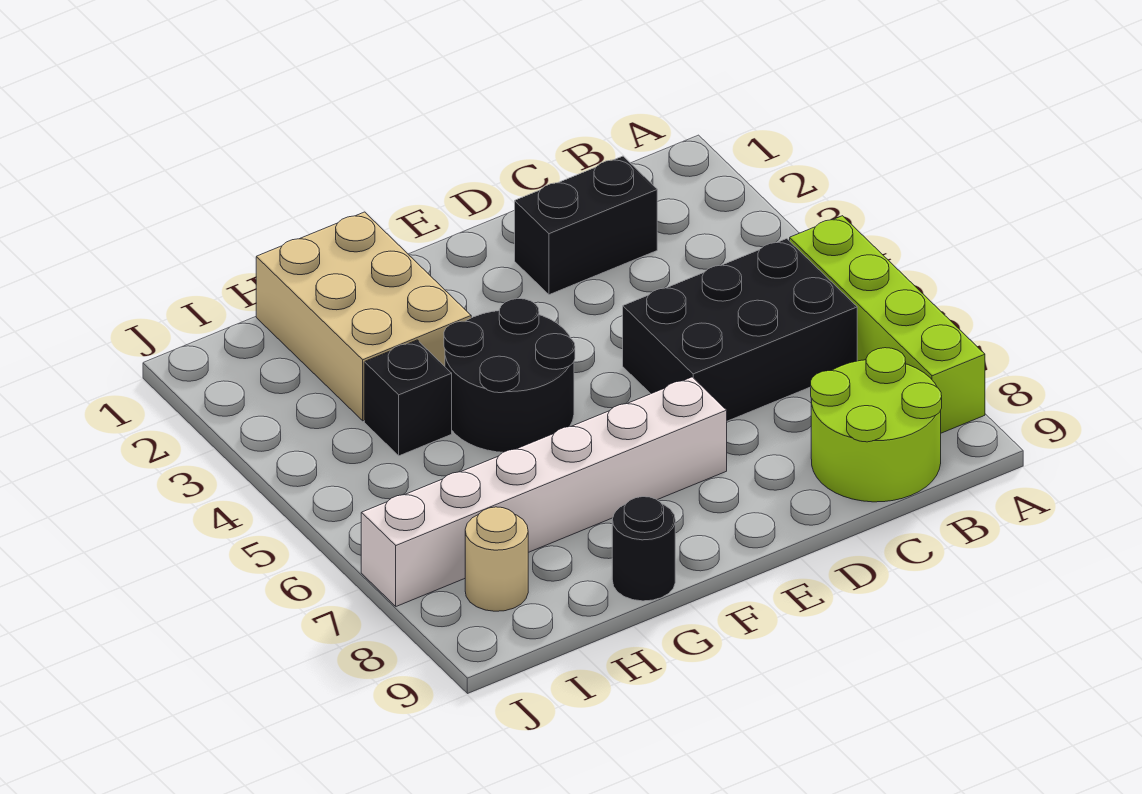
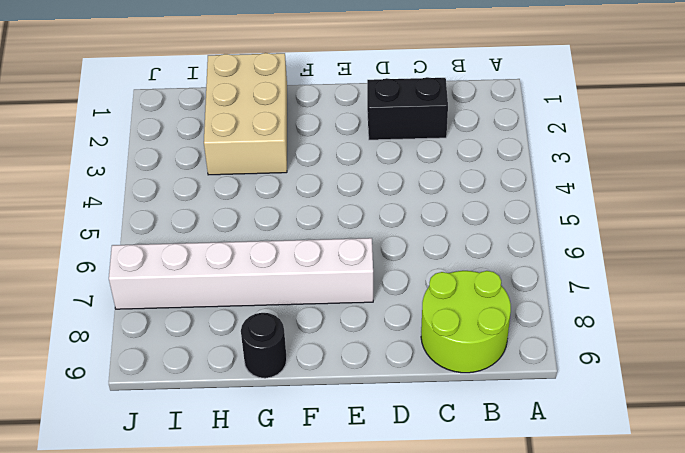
none -> lime 1x4 brick [790,216,985,433]
none -> black 2x3 brick [623,239,857,421]

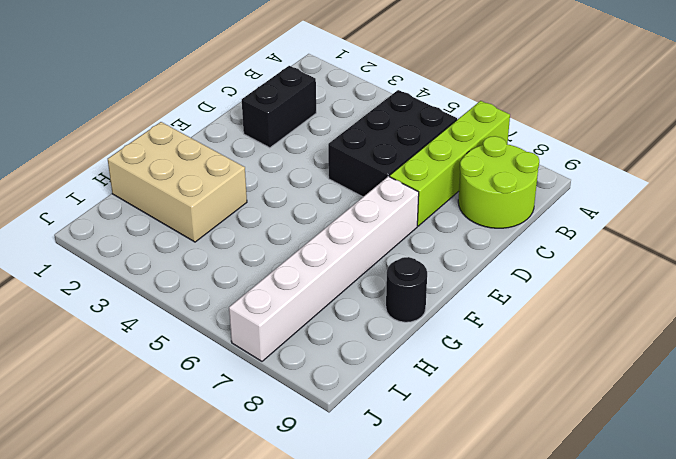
lime 1x4 brick [390,101,510,226] -> lime 1x4 brick turned to [790,216,985,433]
none -> black 2x2 round brick [444,299,575,452]
none -> black 1x1 brick [364,340,452,456]

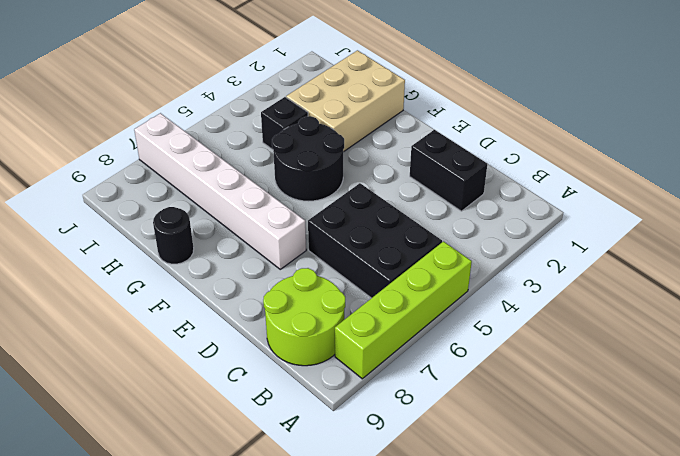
none -> tan 1x1 round brick [465,507,528,611]

